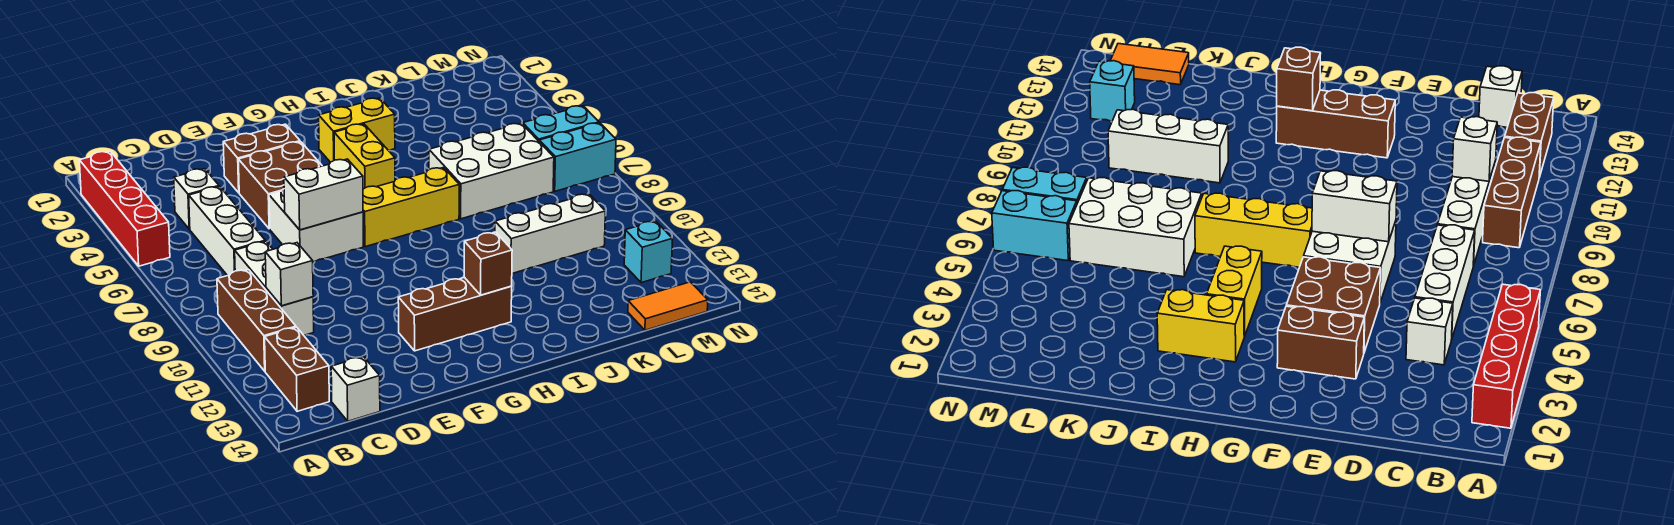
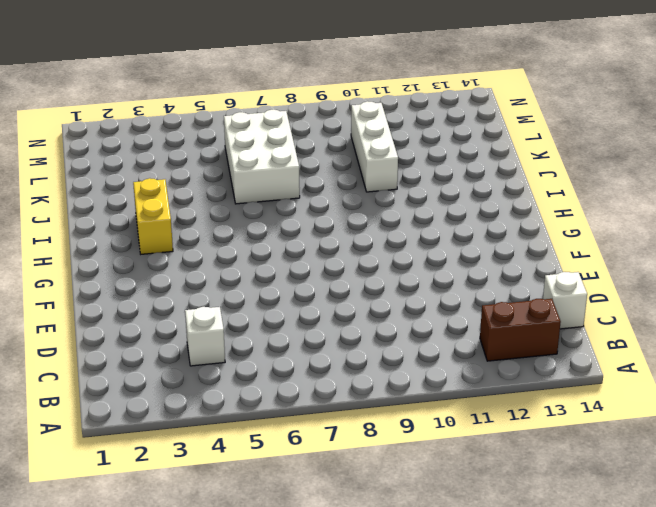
none -> red 1x4 brick [79,151,170,266]
none -> brown 1x3 brick [217,270,296,371]
none -> white 1x3 brick [189,186,265,276]

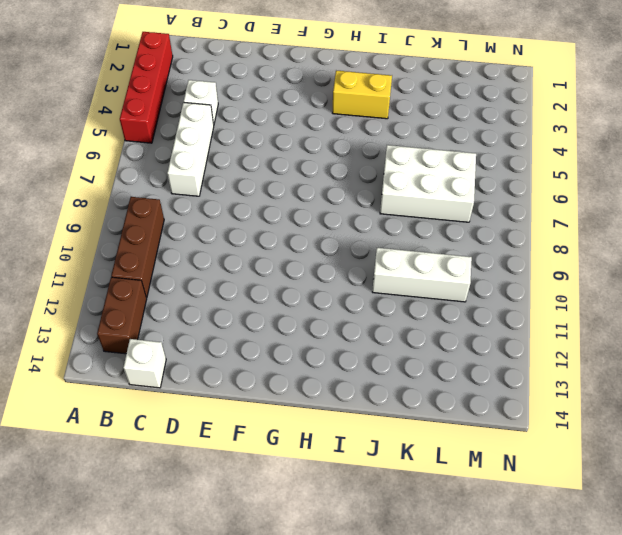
none -> white 1x3 brick [235,241,314,335]
none -> brown 1x2 brick [223,124,300,193]
none -> brown 2x2 brick [238,142,322,229]

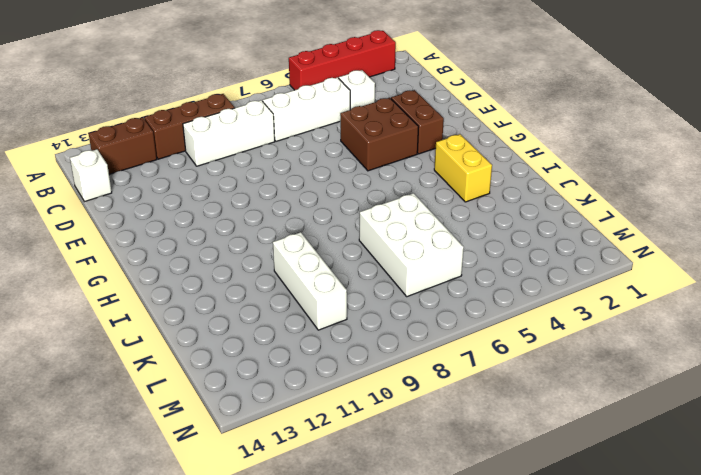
none -> white 2x2 brick [269,189,363,262]
none -> brown 1x3 brick [398,277,512,351]
none -> yellow 1x3 brick [363,168,459,247]

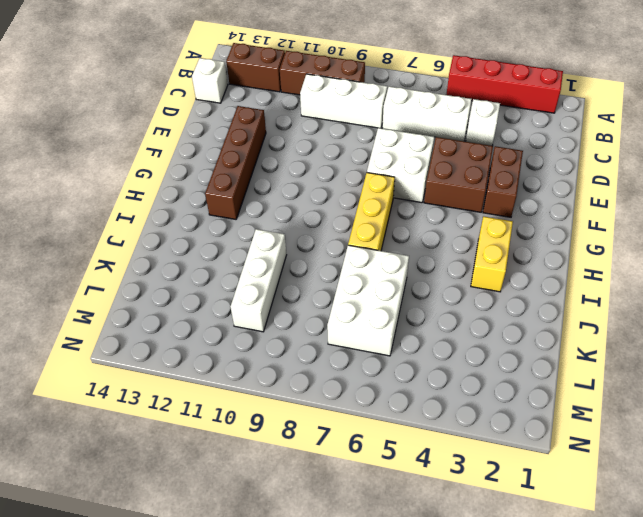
brown 1x4 brick [205,106,266,219] -> brown 1x3 brick [398,277,512,351]
none -> yellow 1x2 brick [334,124,395,189]
none -> orange 1x2 tile [628,282,708,330]
none -> cyan 1x2 brick [523,106,599,141]

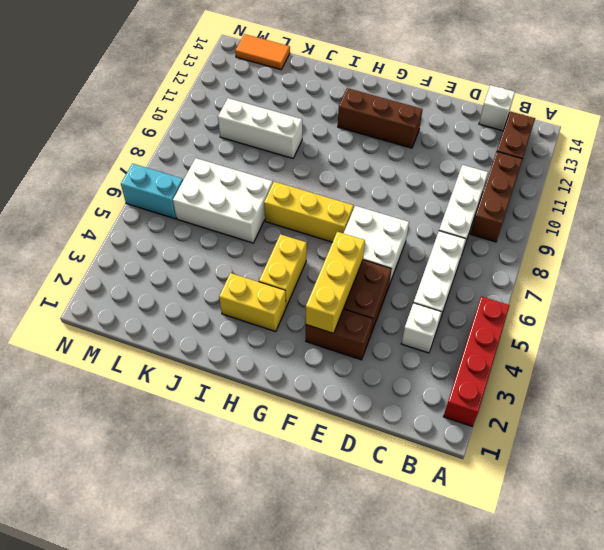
yellow 1x3 brick [306,232,365,333] -> none
none -> cyan 1x2 brick [539,123,616,191]
none -> cyan 1x1 brick [624,221,673,283]
none -> white 1x1 brick [265,243,313,306]

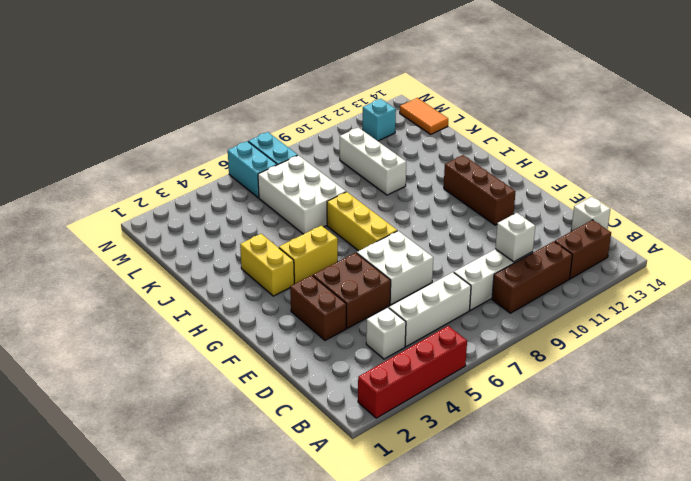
none -> white 1x2 brick [284,159,363,230]
none -> brown 1x1 brick [464,232,512,295]

